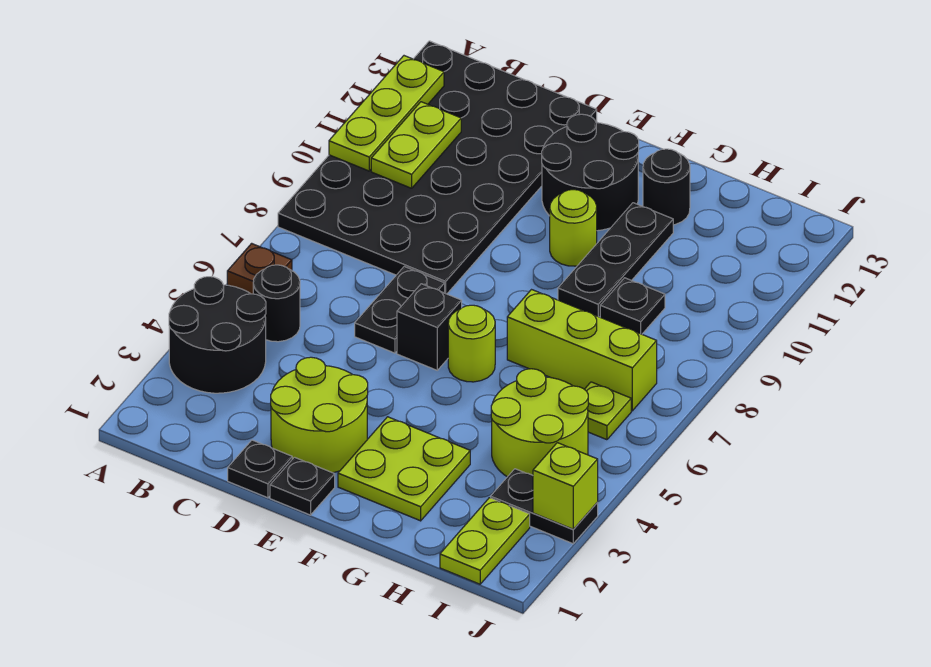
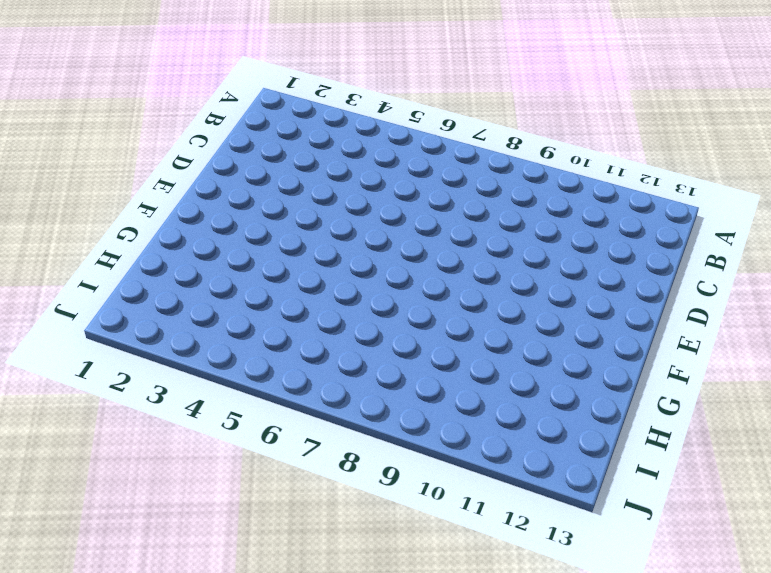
none -> black 2x2 round brick [169,277,266,393]
none -> brown 1x1 plate [227,243,292,294]
none -> black 4x6 plate [278,41,597,294]

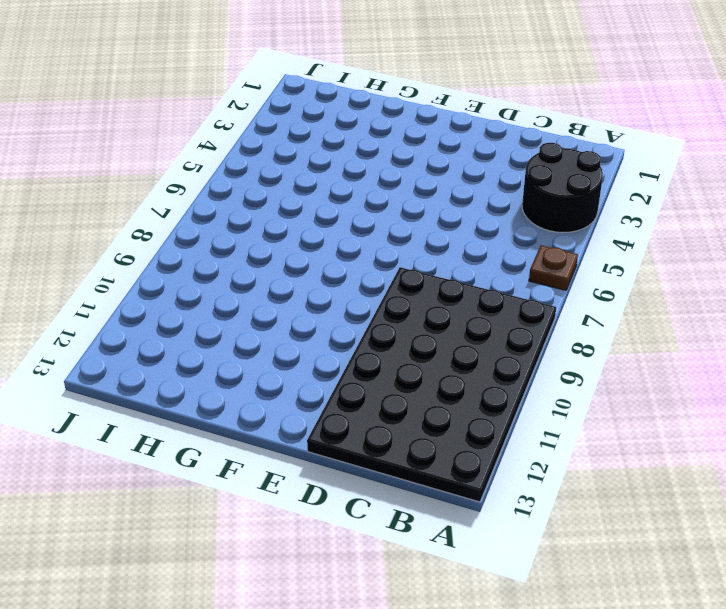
none -> black 1x1 round brick [253,265,300,342]
none -> black 1x1 plate [228,440,292,498]
none -> lime 2x2 round brick [271,357,368,473]

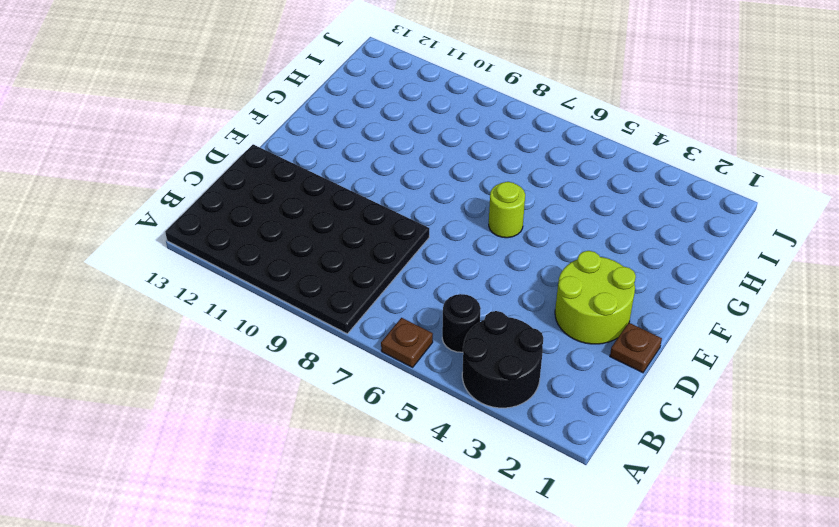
brown 1x1 plate [610,323,662,373] -> black 1x1 plate [228,440,292,498]
none -> black 1x2 plate [355,266,445,353]
none -> black 1x1 plate [270,457,335,515]
none -> black 1x1 brick [397,284,462,370]

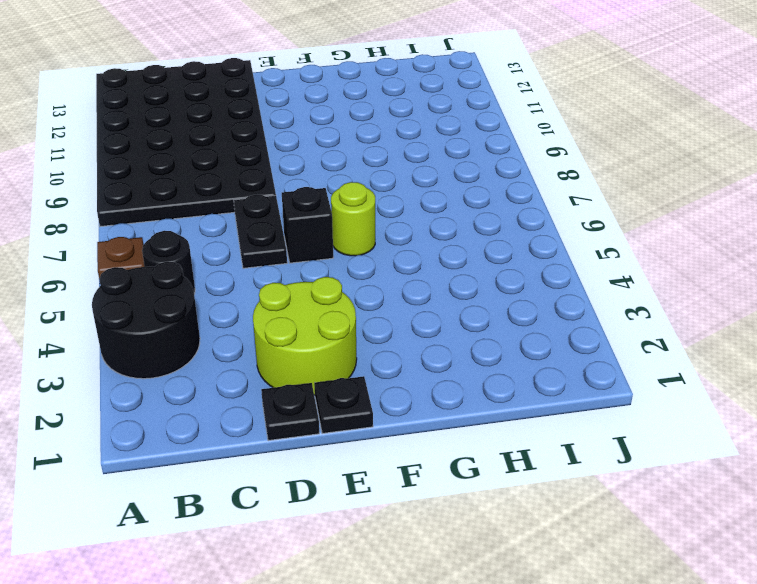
none -> black 2x2 round brick [542,114,639,231]
none -> lime 2x2 plate [338,417,470,521]
none -> lime 1x1 round brick [550,190,597,266]

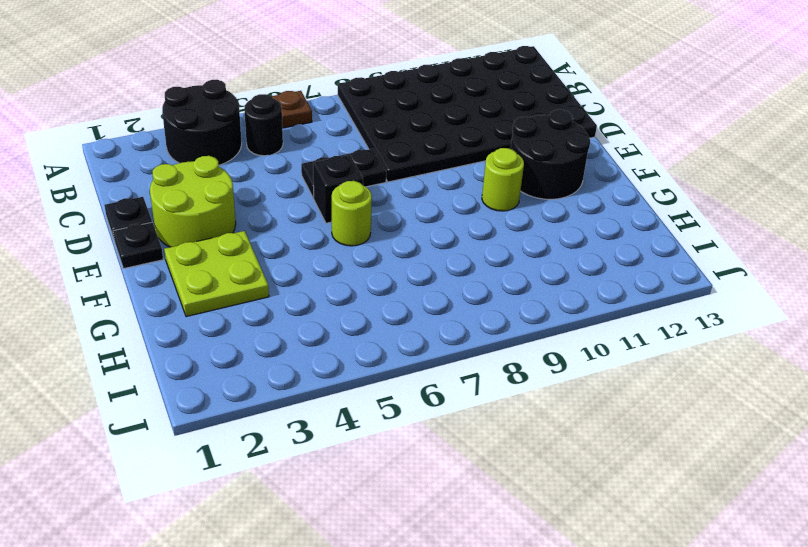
none -> lime 1x3 brick [507,290,657,411]
none -> black 1x3 plate [558,203,673,317]
none -> black 1x1 round brick [643,149,690,225]

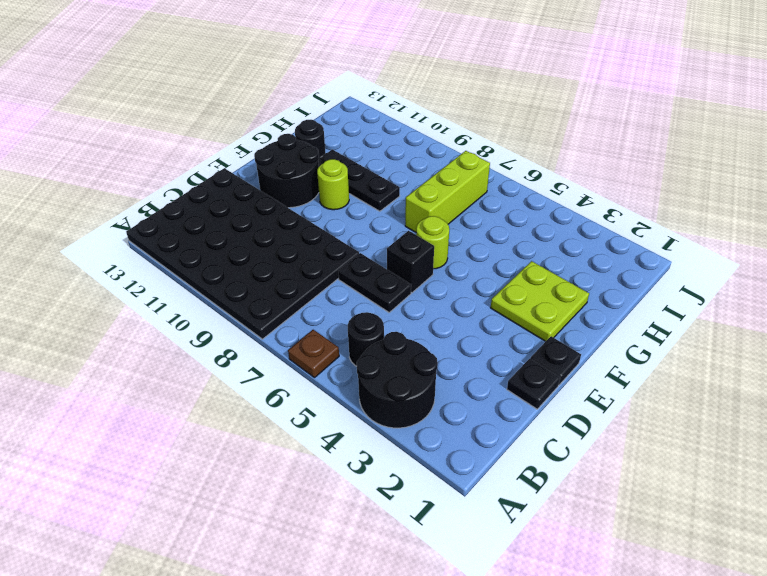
none -> lime 2x2 round brick [271,357,368,473]
none -> lime 2x2 round brick [491,369,588,477]
none -> black 1x1 plate [600,278,665,334]

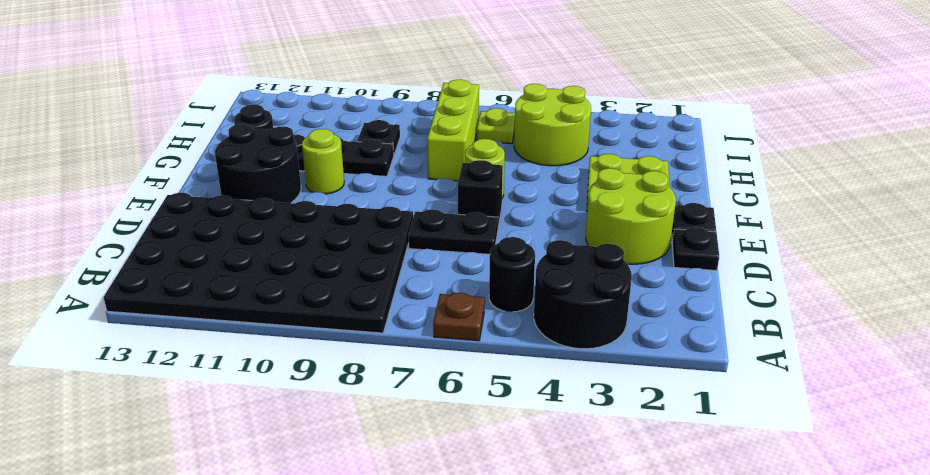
none -> lime 1x2 plate [440,498,530,584]
none -> black 1x2 plate [491,469,598,544]
none -> lime 1x3 plate [329,56,444,171]

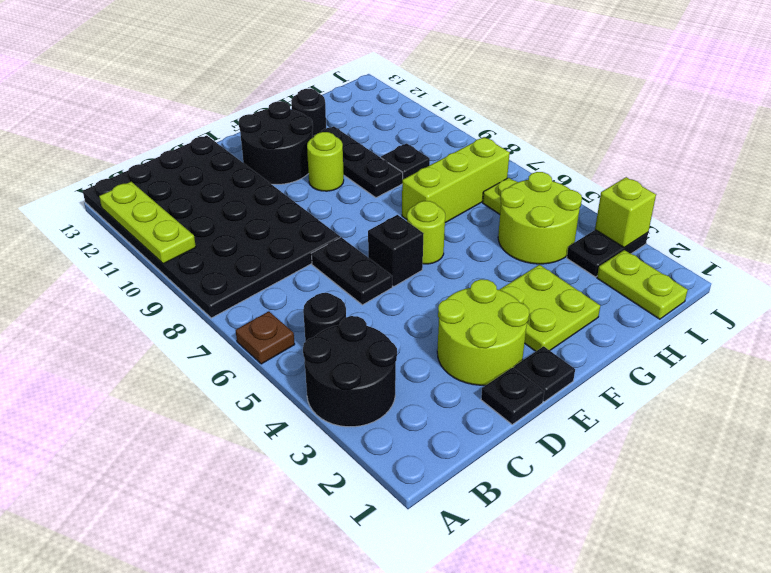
none -> lime 1x2 plate [371,102,461,188]

